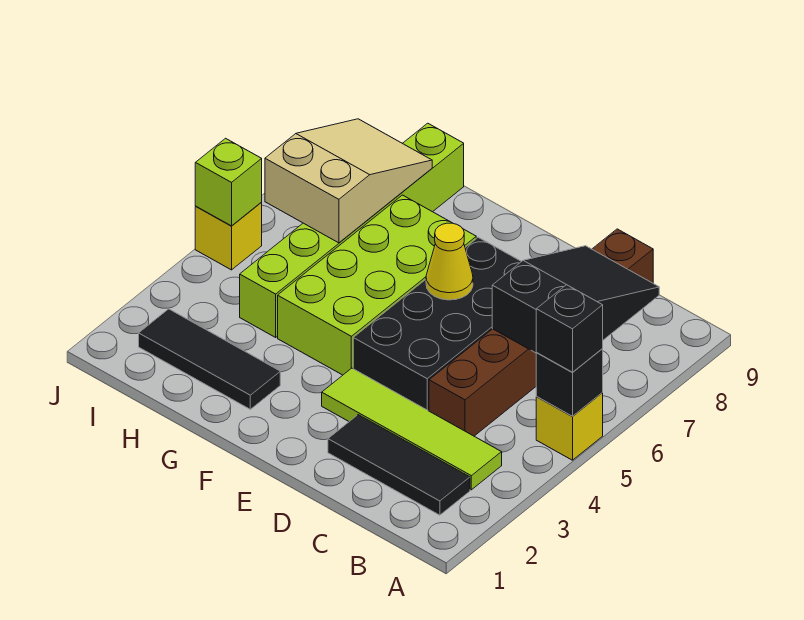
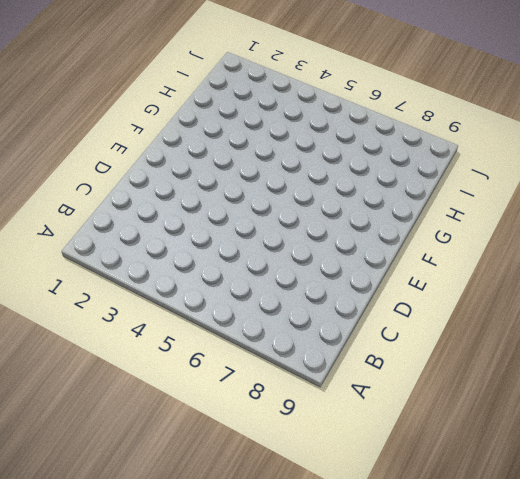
none -> yellow 1x1 brick [536,393,603,460]
none -> black 1x3 tile [328,415,470,515]
none -> lime 1x4 tile [322,368,502,490]

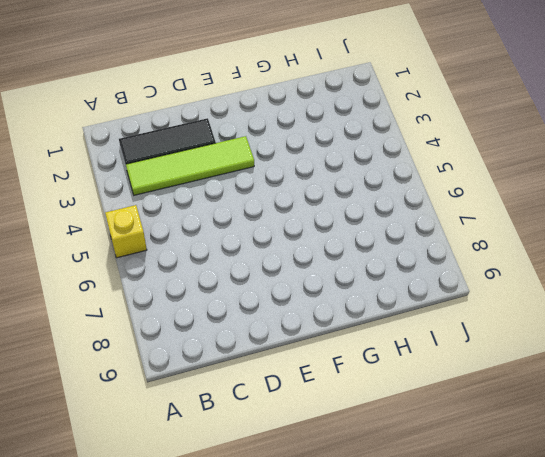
none -> brown 1x6 brick [429,229,653,436]
none -> black 2x4 brick [353,237,522,411]
none -> lime 2x4 brick [278,195,476,375]

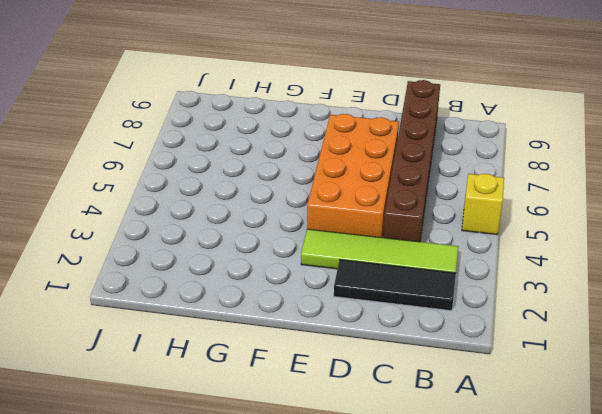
orange 2x4 brick [307,114,399,238] -> black 2x4 brick [353,237,522,411]
none -> lime 2x4 brick [278,195,476,375]
none -> black 1x3 tile [139,309,280,409]
none -> lime 1x6 brick [240,123,464,337]

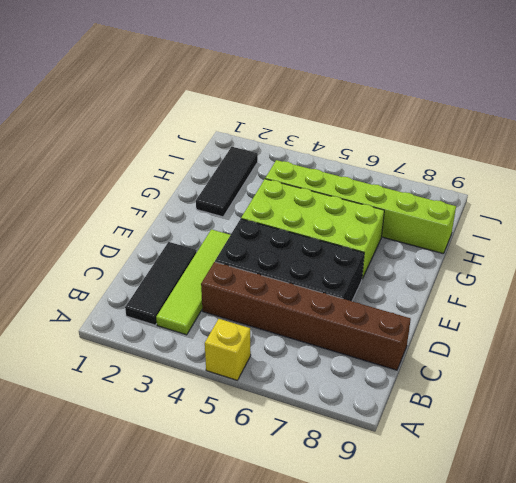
none -> yellow 1x1 brick [195,203,262,270]
none -> black 1x1 brick [536,349,603,416]
none -> black 2x3 slope [492,246,659,353]

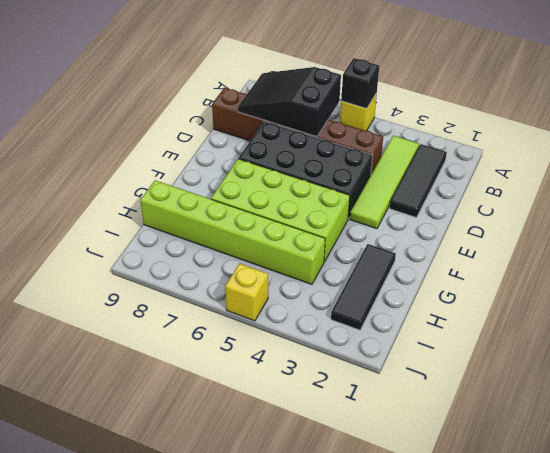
none -> yellow 1x1 cone [426,223,473,300]
none -> tan 2x3 slope [265,119,432,243]
none -> lime 1x1 brick [195,138,262,226]

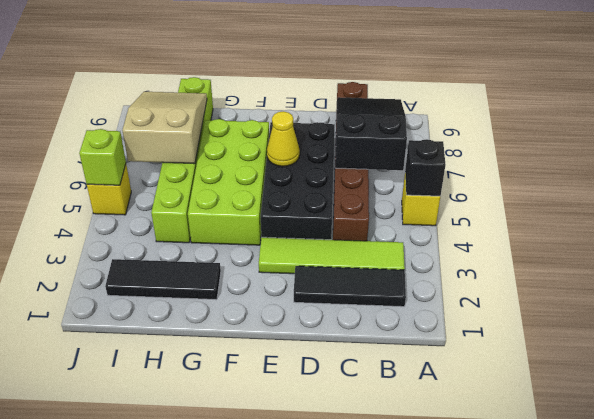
none -> black 1x1 brick [536,285,603,372]

